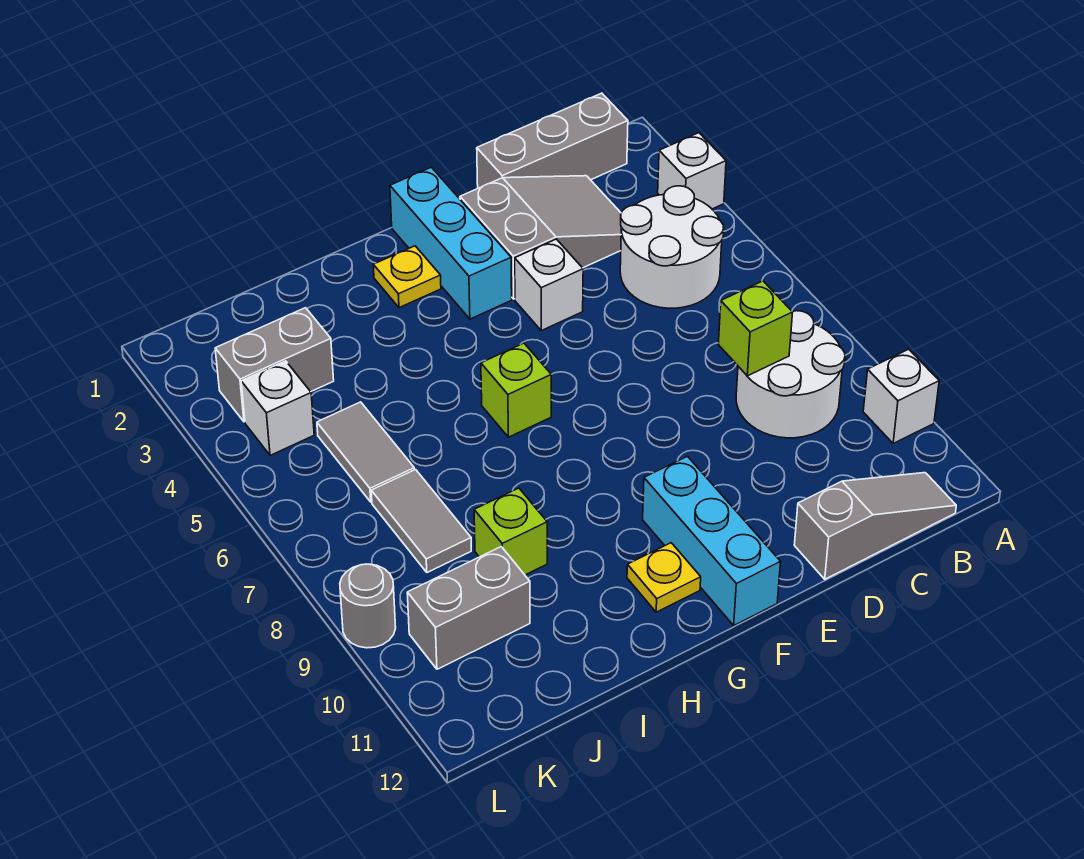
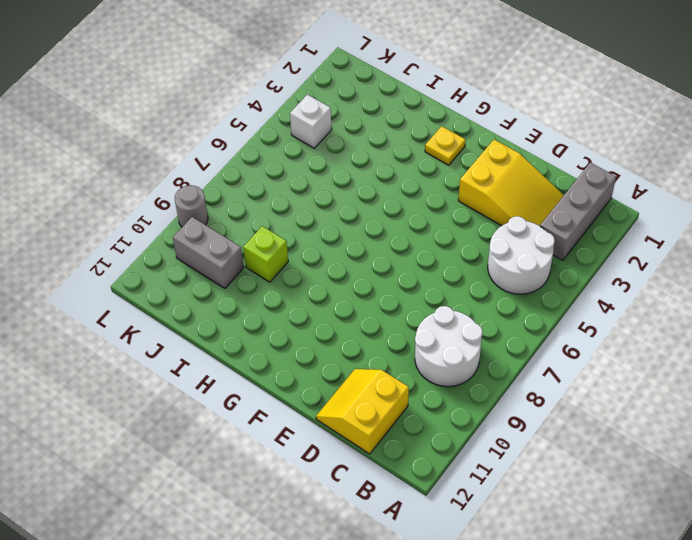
grey 1x3 brick [540,163,616,261] -> grey 1x3 brick turned to [477,93,628,188]
yellow 2x3 slope [458,140,564,226] -> grey 2x3 slope [460,176,621,299]
yellow 2x2 slope [316,369,409,454] -> grey 1x3 slope [794,473,956,579]
none -> white 1x1 brick [658,133,726,209]
none -> white 1x1 brick [863,349,939,443]
none -> white 1x1 brick [515,239,583,331]

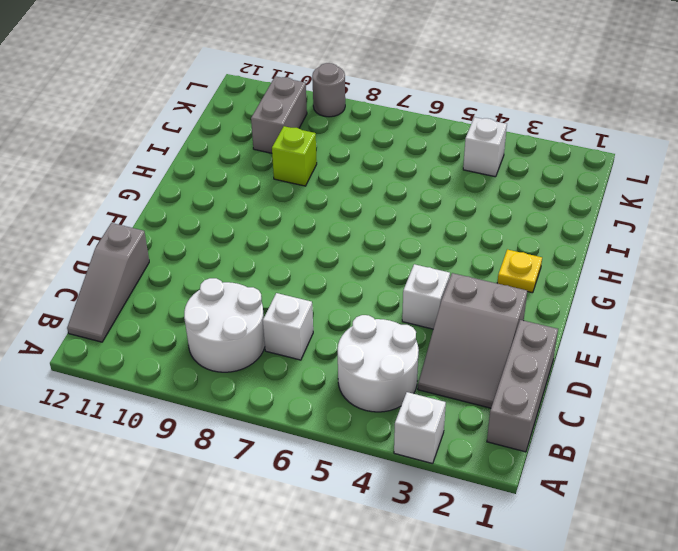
white 1x1 brick [263,293,313,360] -> white 1x1 brick moved to [863,349,939,443]
none -> cyan 1x3 brick [390,167,512,319]
none -> cyan 1x3 brick [643,456,781,625]
none -> lime 1x1 brick [481,343,551,437]

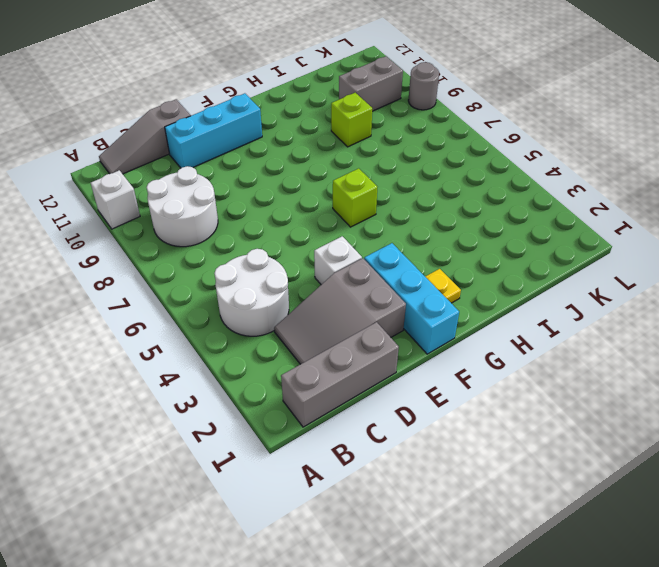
cyan 1x3 brick [165,93,262,168] -> cyan 1x3 brick turned to [643,456,781,625]
none -> white 1x1 brick [658,133,726,209]
none -> yellow 1x1 plate [627,543,701,612]
none -> grey 1x2 brick [215,308,334,422]

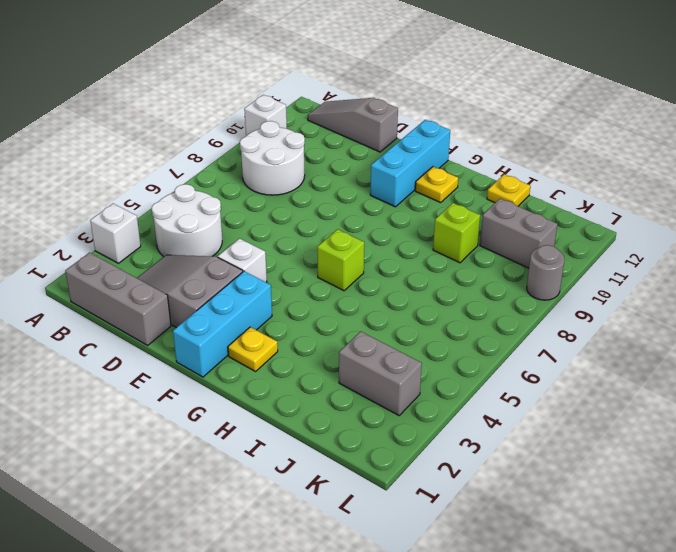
yellow 1x1 plate [487,174,530,206] -> none
none -> grey 1x2 tile [317,402,414,502]
none -> grey 1x2 tile [371,470,471,572]
none -> white 1x1 brick [241,361,314,455]

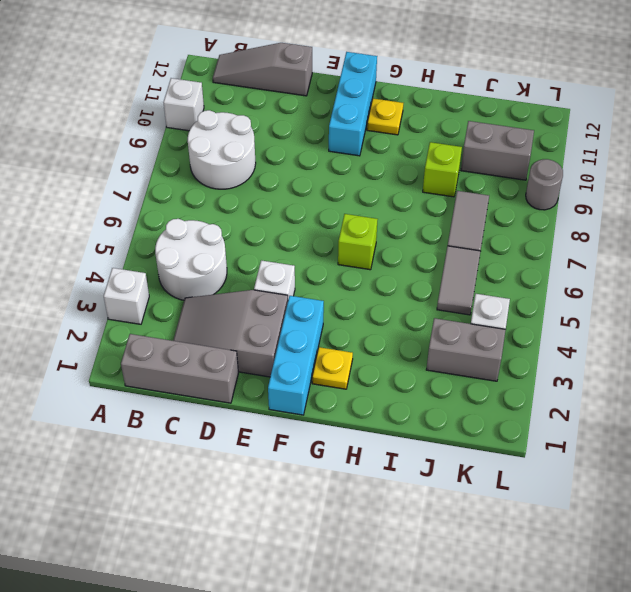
none -> lime 1x1 brick [718,281,793,376]

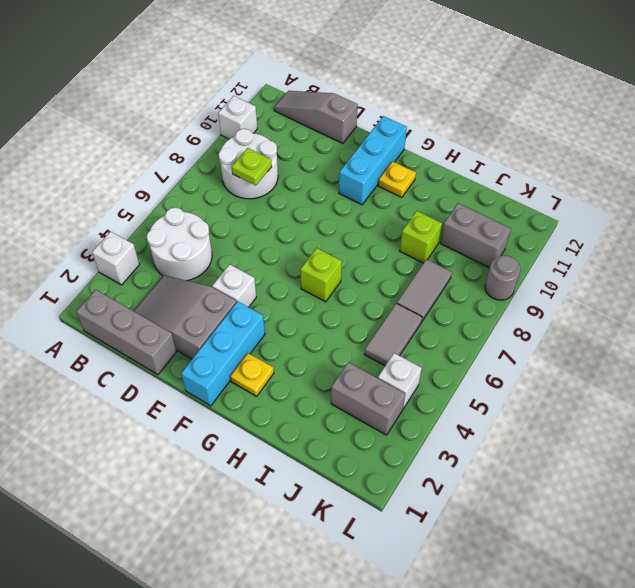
lime 1x1 plate [232,148,272,186] -> lime 1x1 brick [718,281,793,376]

